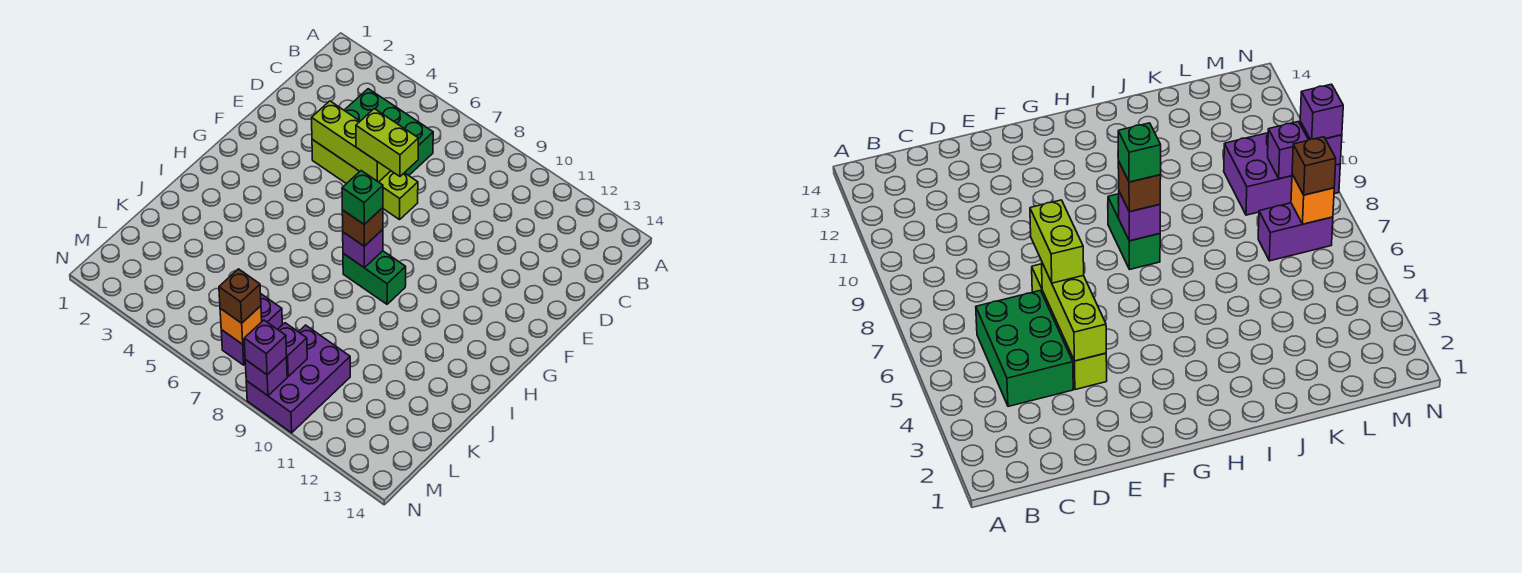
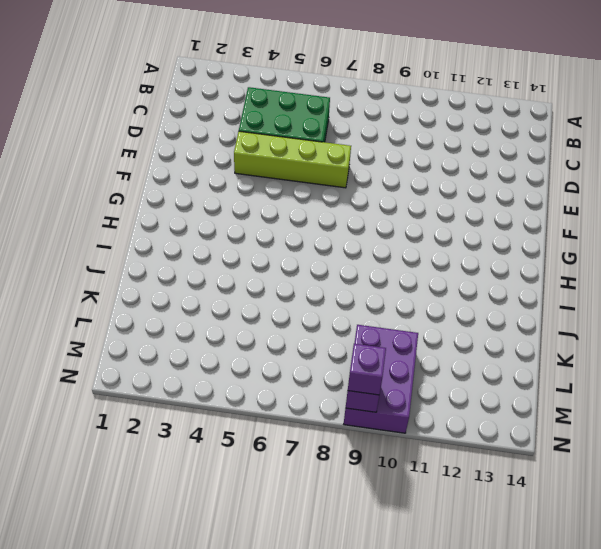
none -> green 1x2 brick [343,251,406,304]
none -> purple 1x2 brick [221,294,282,365]
none -> lime 1x3 brick [312,101,391,182]

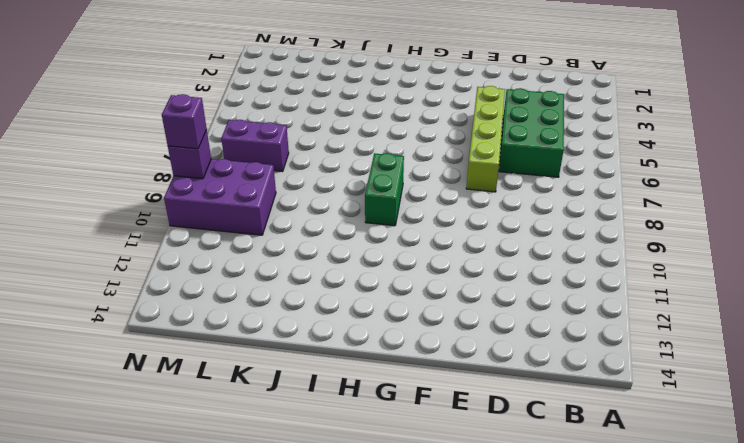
none -> lime 1x3 brick [312,101,391,182]
none -> purple 1x1 brick [343,230,383,268]
none -> orange 1x1 brick [220,306,262,344]

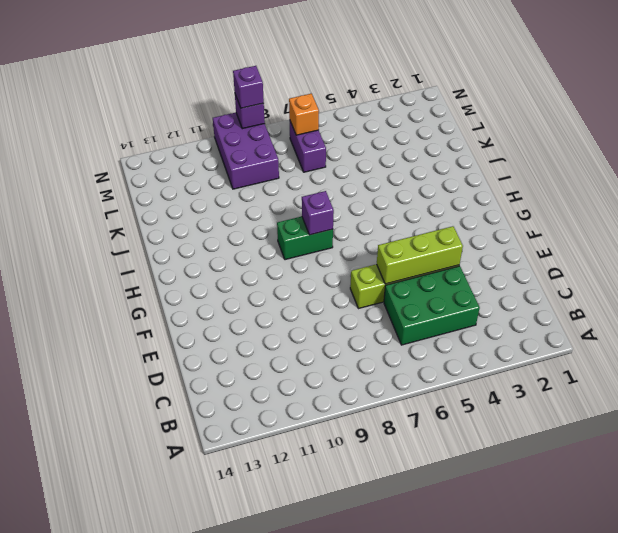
none -> purple 1x1 brick [278,323,307,376]
none -> lime 1x2 brick [356,109,418,176]
none -> brown 1x1 brick [342,208,383,246]

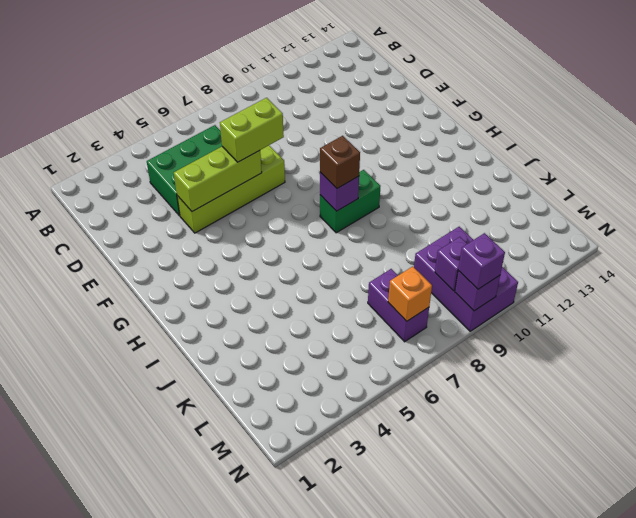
none -> brown 1x1 brick [219,269,261,323]
none -> green 1x1 brick [342,171,383,224]

